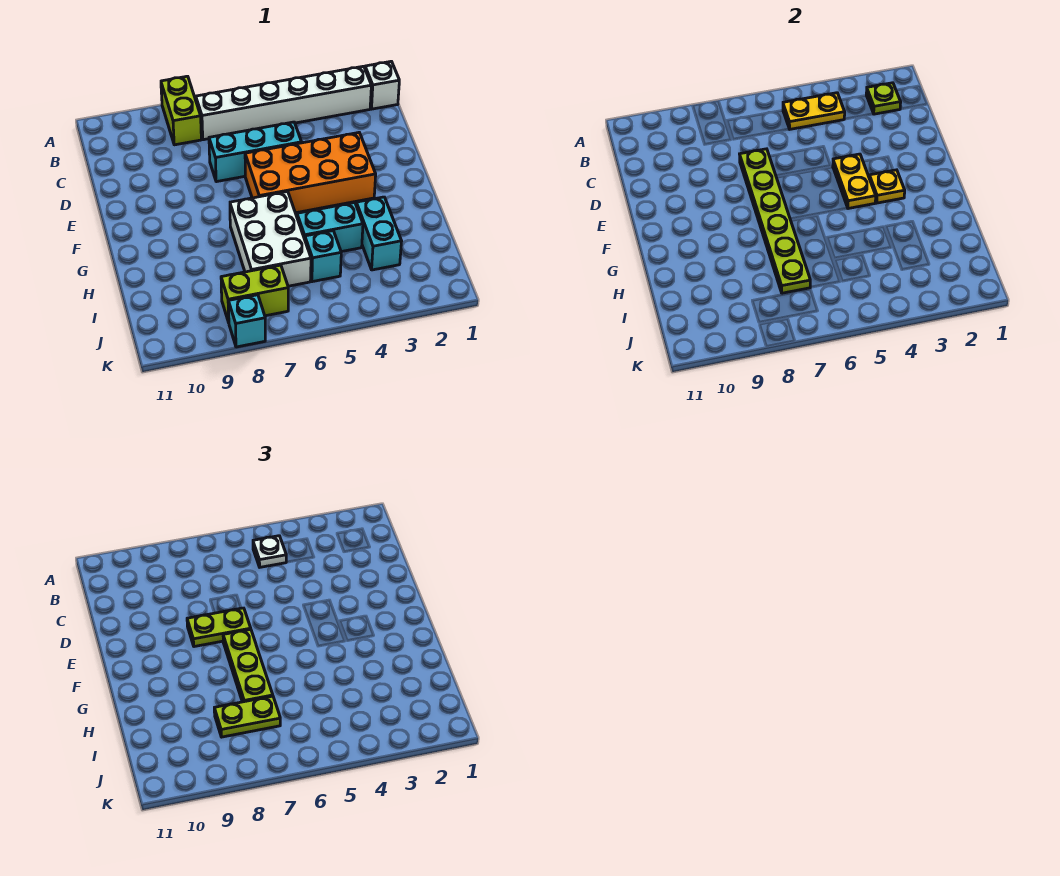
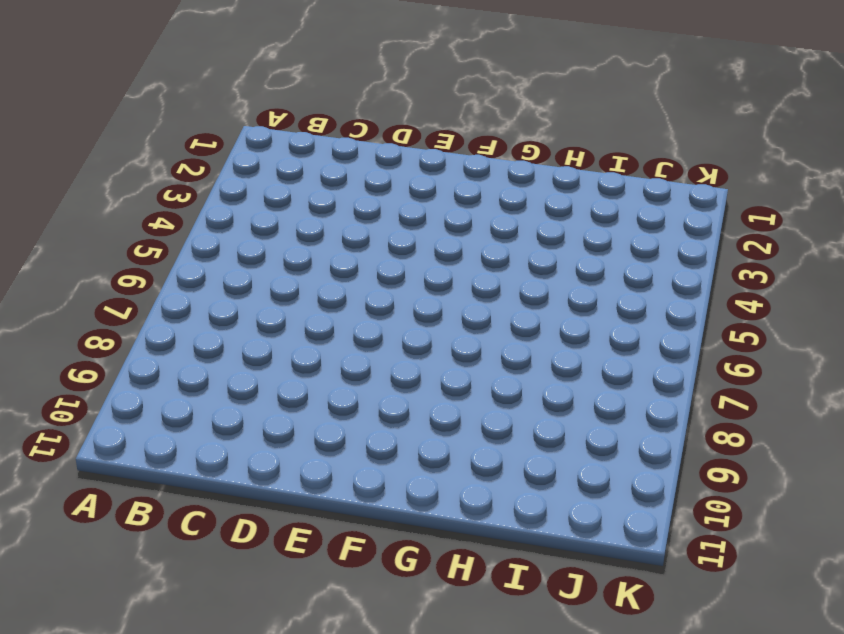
none -> lime 1x2 brick [161,76,201,145]
none -> white 1x1 brick [365,61,399,109]
none -> white 1x6 brick [196,66,371,140]

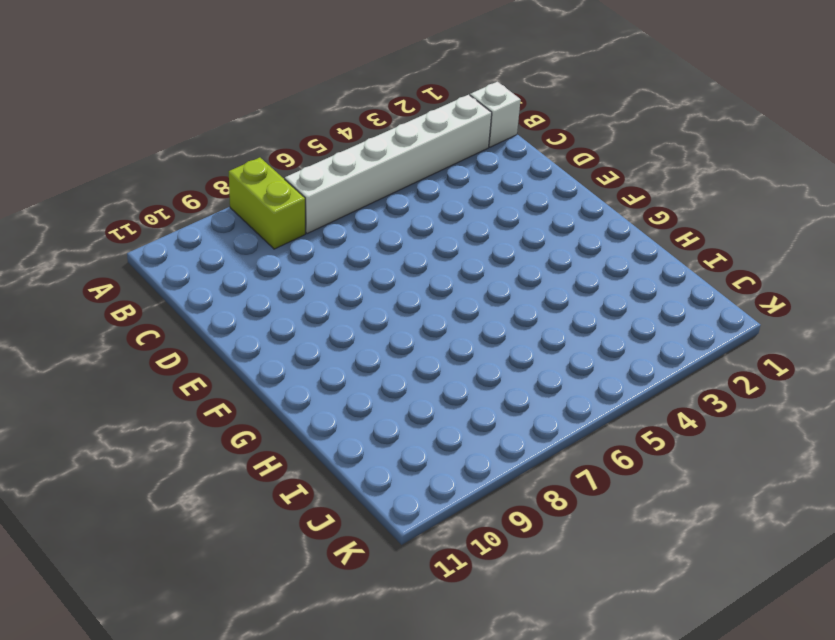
none -> cyan 1x3 brick [209,122,302,182]
none -> orange 2x4 brick [245,133,376,213]
none -> white 2x3 brick [230,191,311,286]

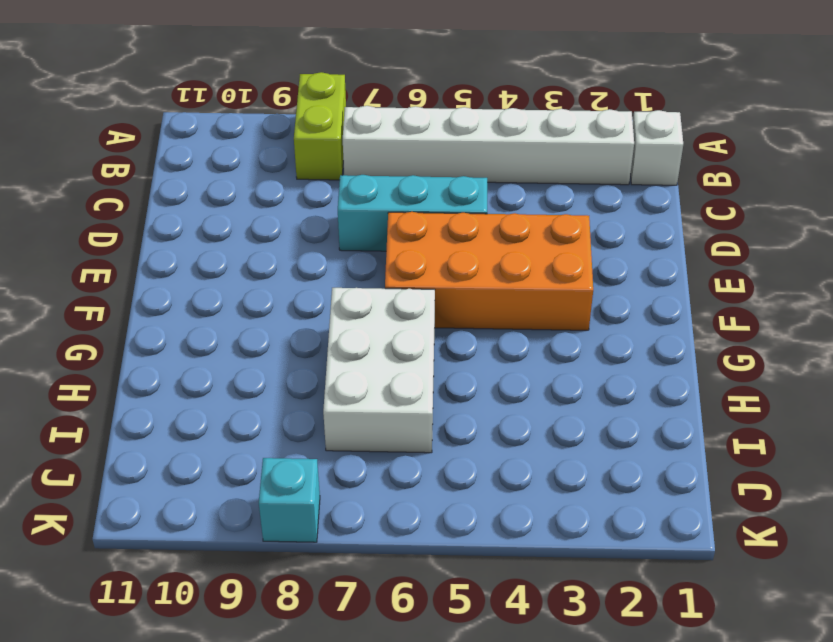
none -> cyan 1x2 brick [356,197,402,270]
none -> cyan 1x2 brick [297,203,363,252]
none -> cyan 1x1 brick [305,231,341,282]

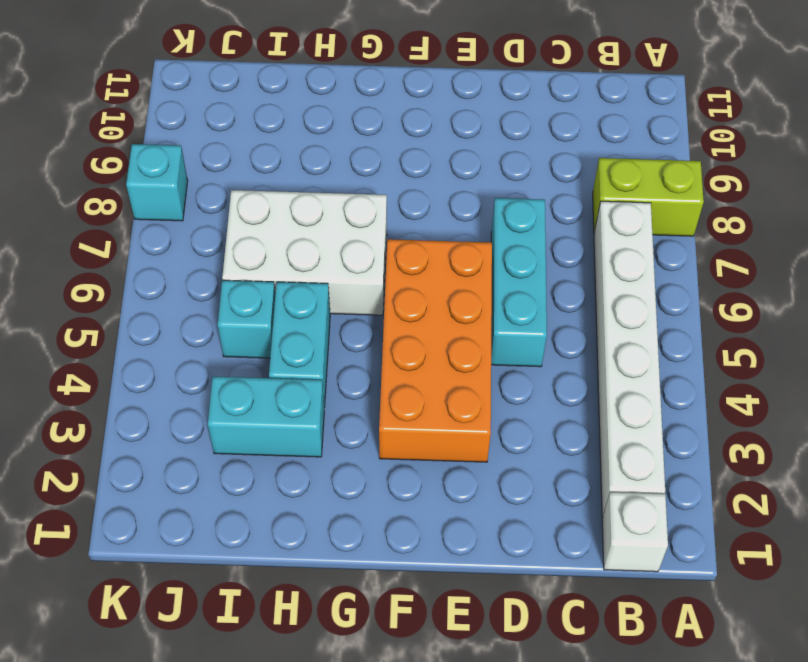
none -> lime 1x2 brick [221,265,288,322]
none -> lime 1x1 plate [866,83,901,114]
none -> yellow 1x2 plate [783,93,845,129]

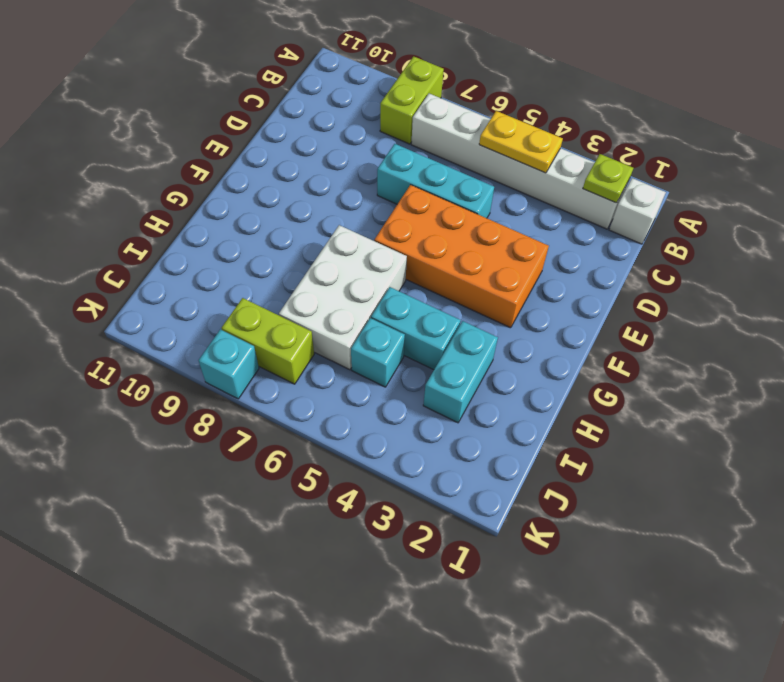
none -> lime 1x6 plate [740,149,810,293]
none -> yellow 1x2 plate [833,154,876,209]
none -> yellow 1x1 plate [869,170,905,203]

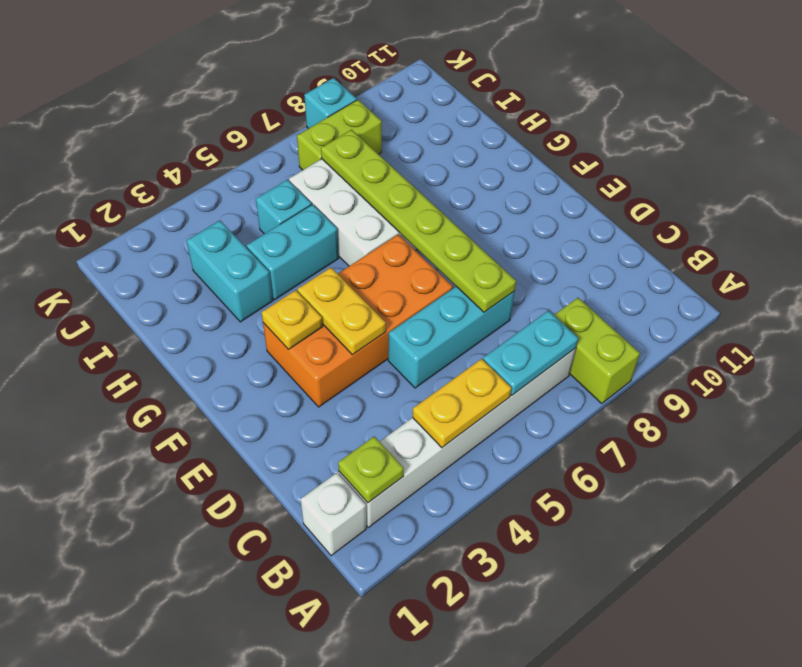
cyan 1x2 plate [483,311,578,395] -> none
none -> white 1x1 plate [253,536,286,567]
none -> lime 1x2 plate [187,608,251,647]
none -> lime 1x3 plate [223,629,273,702]

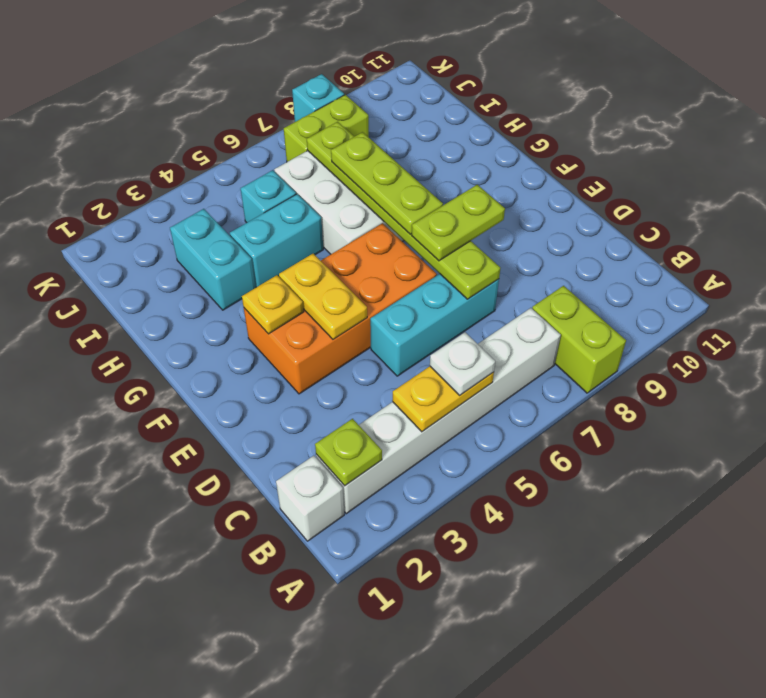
none -> lime 1x2 plate [214,696,280,737]

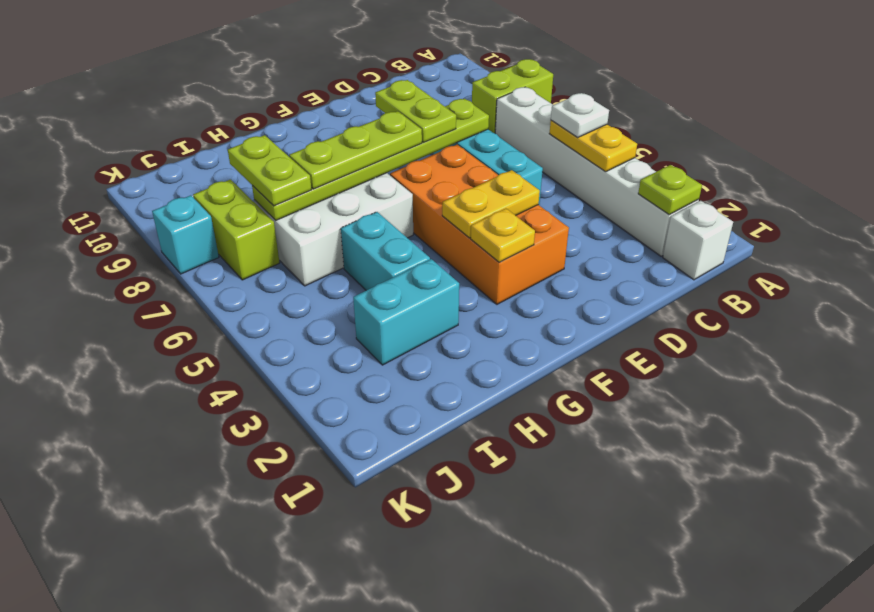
none -> cyan 1x1 brick [305,231,341,282]

